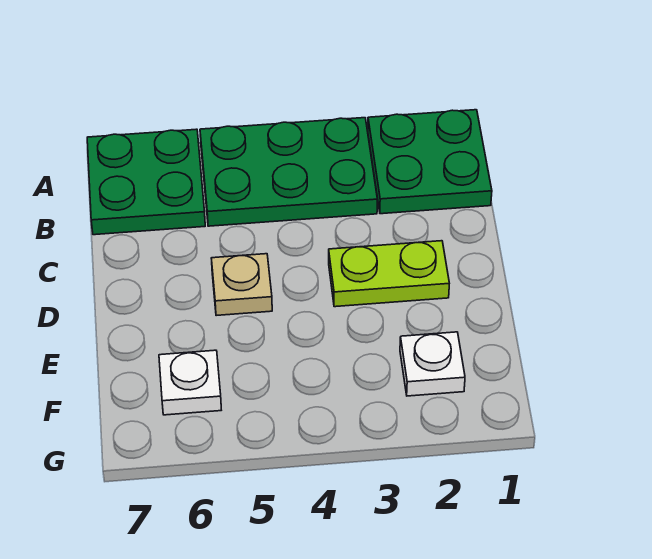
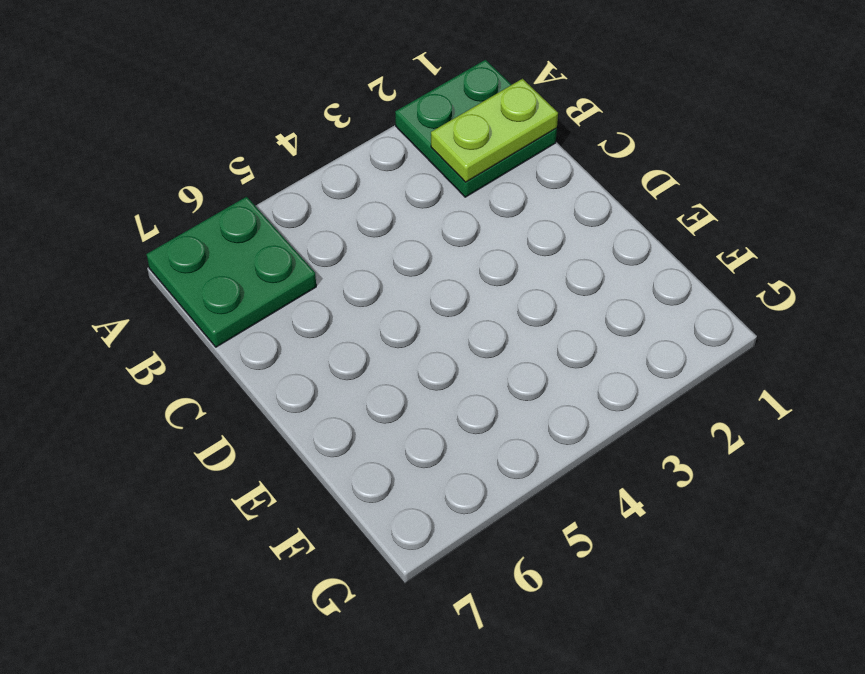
lime 1x2 plate [431,79,558,182] -> lime 1x2 plate moved to [329,241,449,307]
none -> green 2x3 plate [200,118,377,226]
none -> tan 1x1 plate [211,254,272,316]

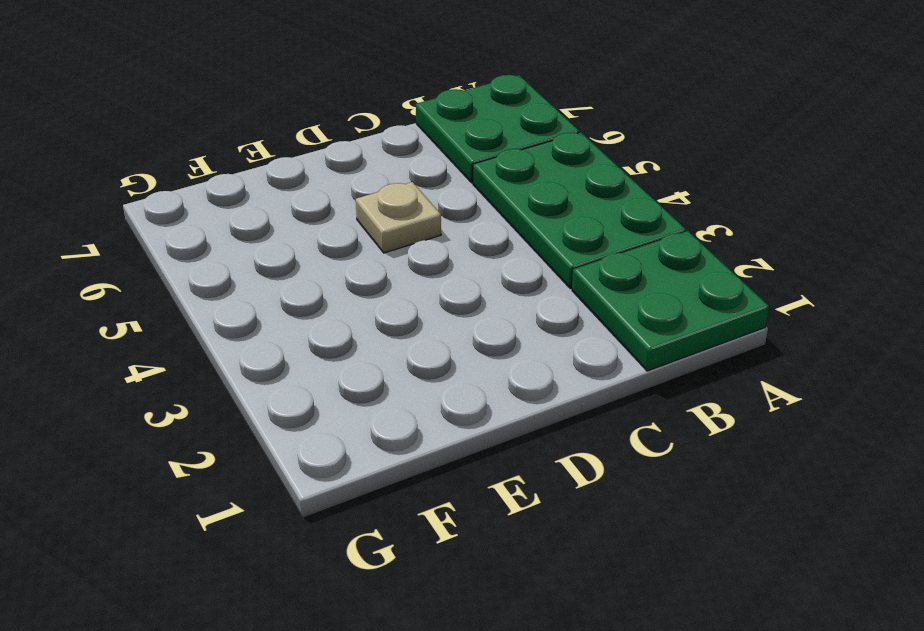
none -> lime 1x2 plate [329,241,449,307]
none -> white 1x1 plate [400,332,465,396]

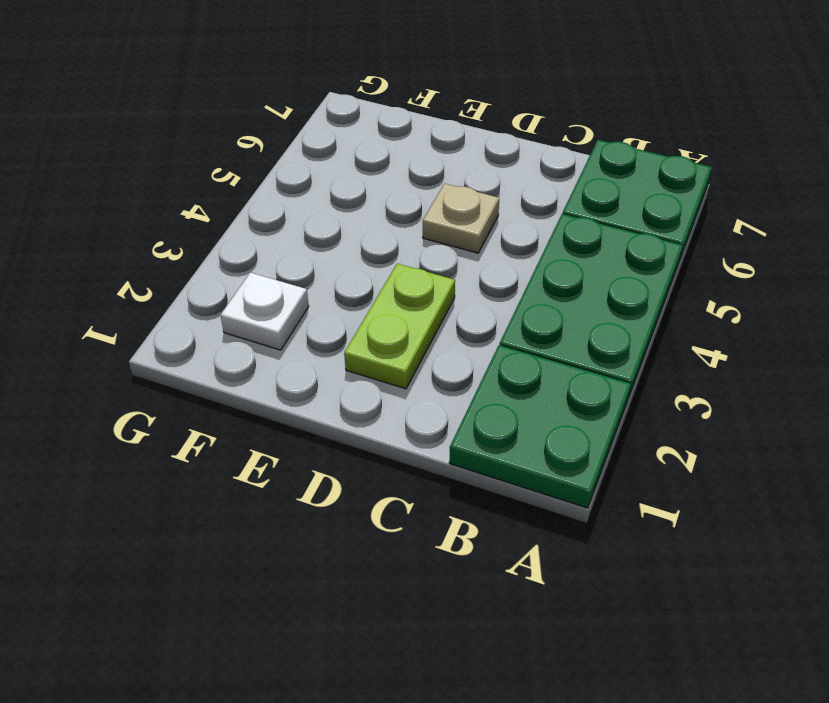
none -> white 1x1 plate [159,350,221,415]

